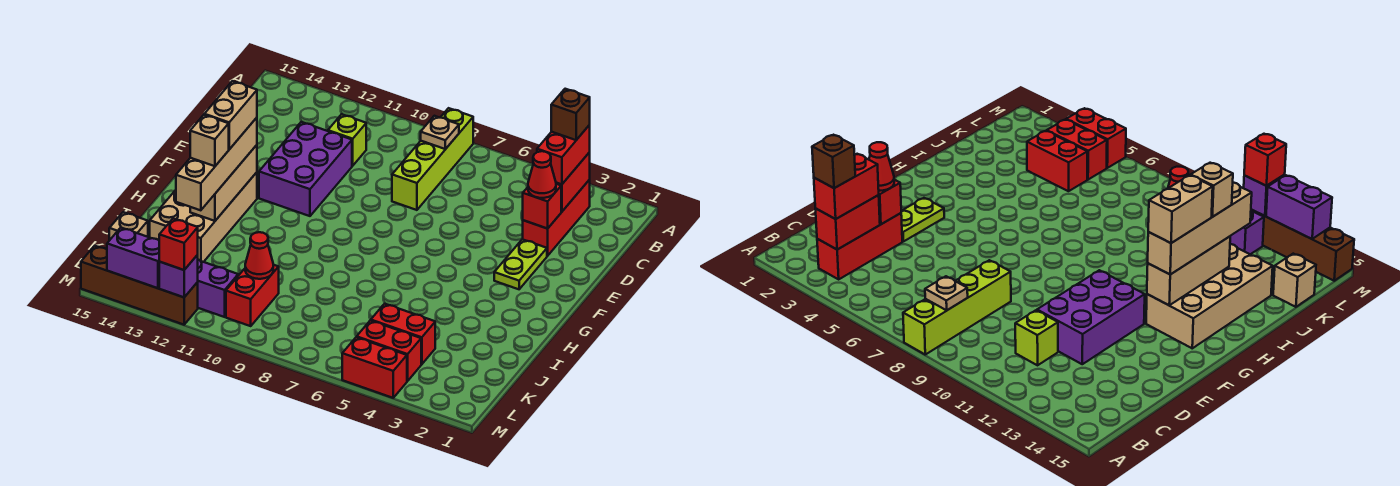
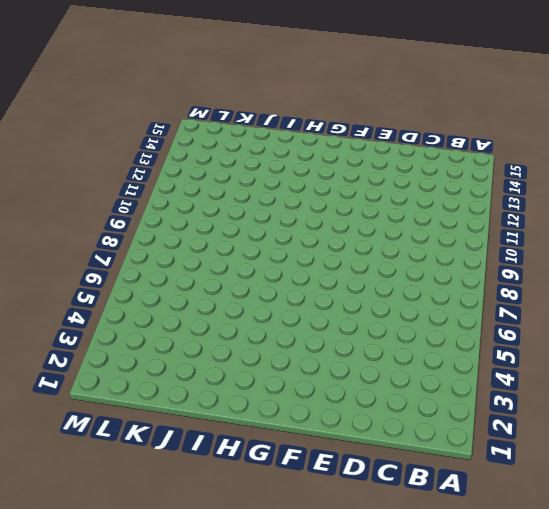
none -> lime 1x4 brick [392,108,473,210]
none -> red 1x3 brick [523,180,590,256]
none -> lime 1x1 brick [328,114,366,166]

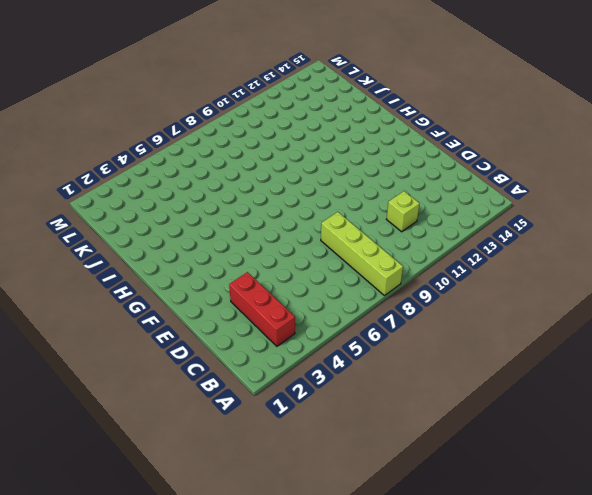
none -> purple 2x3 brick [259,122,352,216]
none -> lime 1x2 plate [494,239,547,289]
none -> tan 2x4 brick [150,172,257,262]

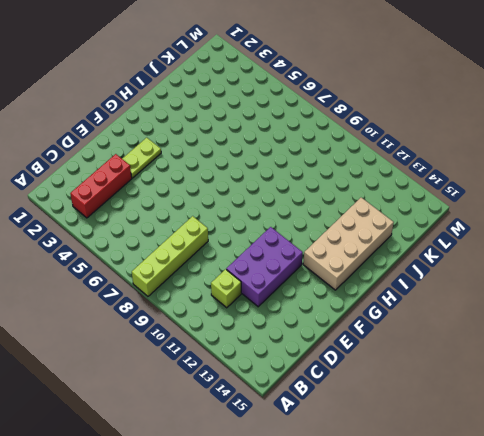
none -> red 1x2 brick [371,304,435,364]
none -> red 1x2 brick [226,265,279,326]
none -> tan 1x1 brick [109,212,148,241]

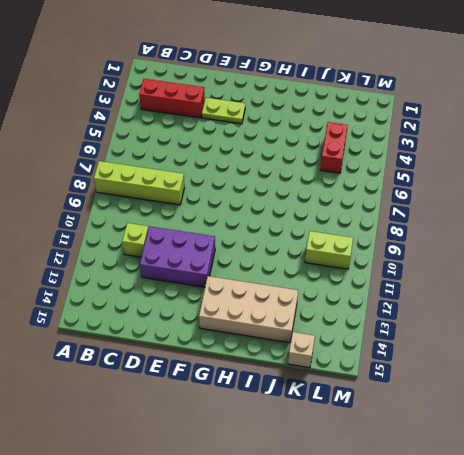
lime 1x2 brick [305,231,353,269] -> red 1x2 brick [226,265,279,326]
none -> red 1x2 brick [357,320,421,381]
none -> purple 1x2 brick [198,260,238,317]
none -> red 1x2 brick [342,337,407,398]

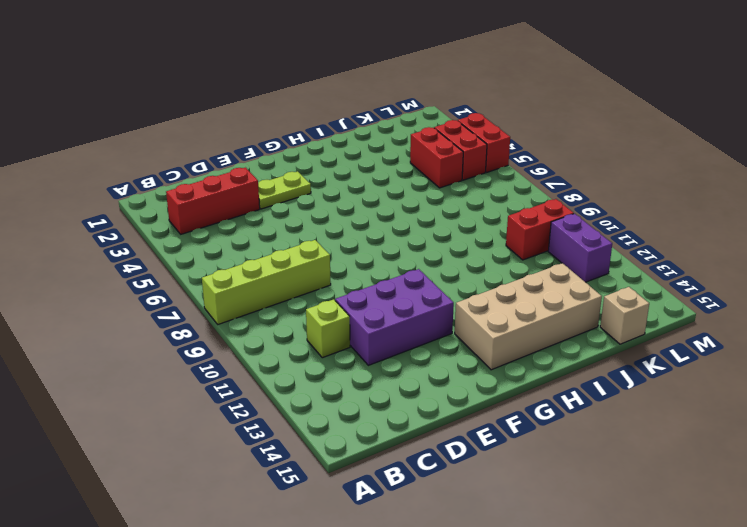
none -> brown 1x4 brick [81,246,198,325]
none -> red 1x2 brick [556,152,590,212]
none -> tan 1x1 plate [421,116,459,149]

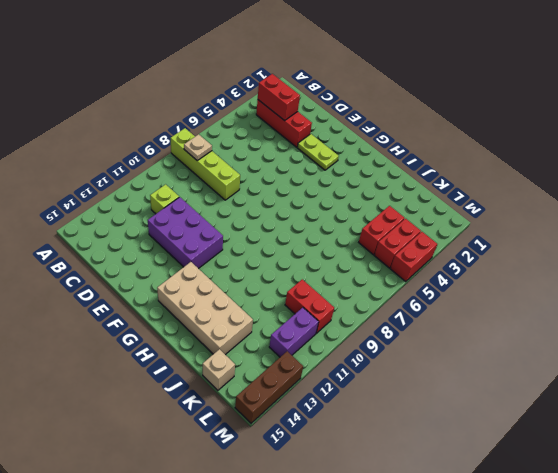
brown 1x3 brick [235,351,303,423] -> brown 1x4 brick [81,246,198,325]
none -> red 1x1 brick [523,184,561,229]
none -> tan 1x3 brick [190,145,257,221]
none -> red 1x1 cone [245,232,273,279]

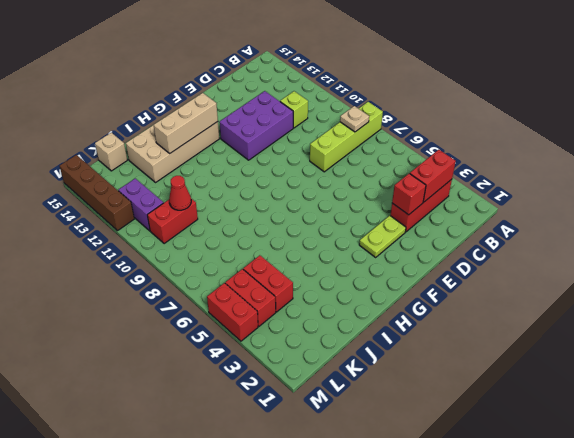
none -> purple 1x1 brick [159,255,198,297]
none -> purple 1x2 brick [107,228,160,288]
none -> red 1x2 brick [537,125,590,184]

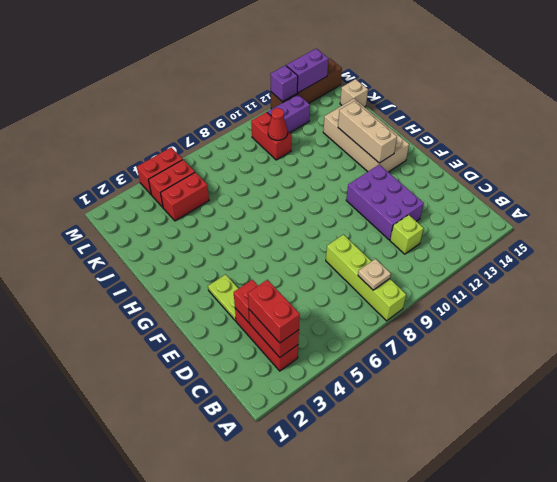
none -> red 1x1 cone [528,151,556,198]
none -> tan 1x4 brick [176,118,257,210]
none -> red 1x1 brick [159,219,198,270]

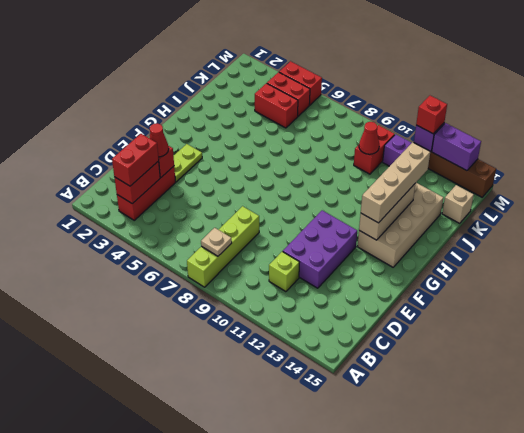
none -> brown 1x1 brick [551,89,590,140]
none -> tan 1x2 brick [204,81,257,149]
none -> tan 1x1 brick [190,115,229,166]

